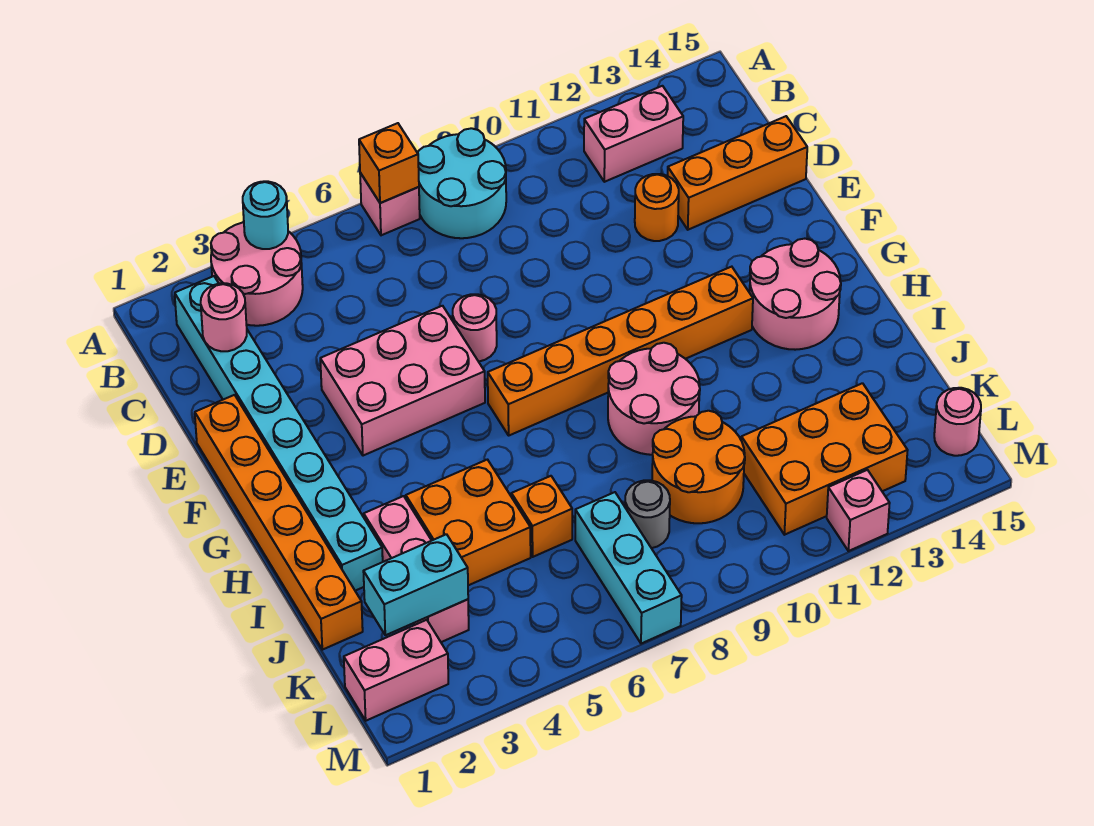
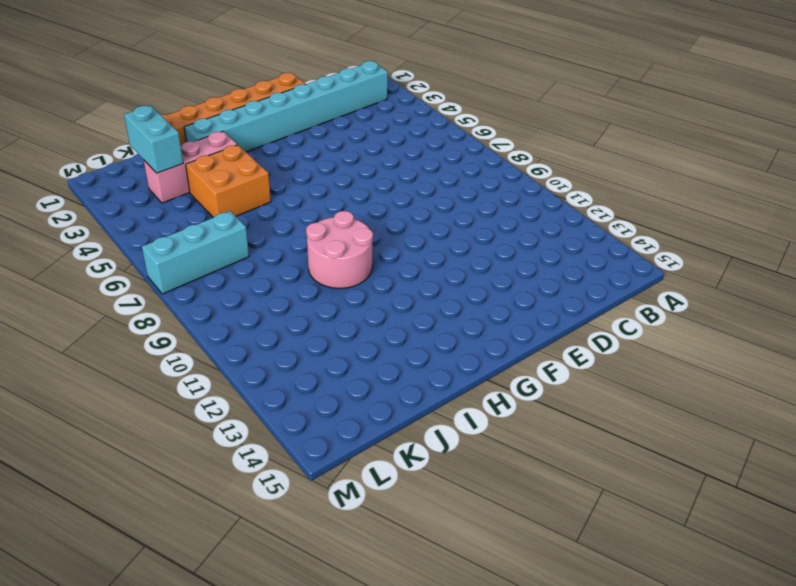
none -> pink 2x2 round brick [211,222,303,326]
none -> pink 1x1 brick [360,173,420,235]
none -> cyan 2x2 round brick [418,128,506,238]

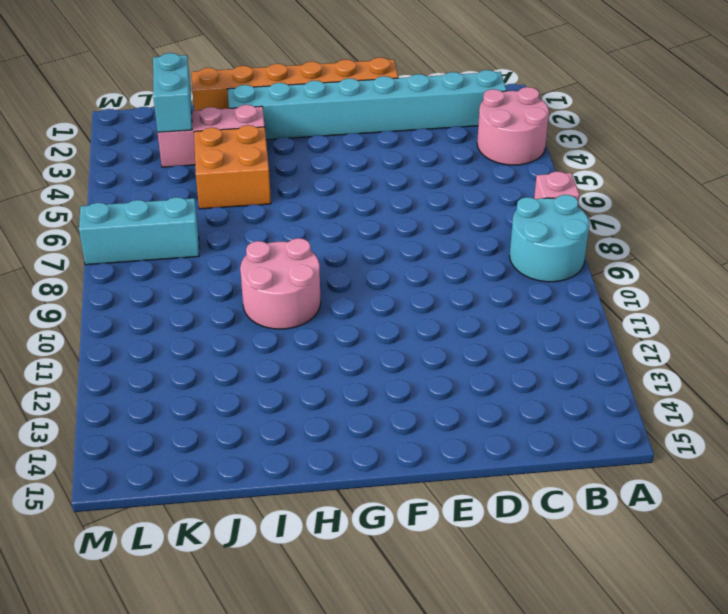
none -> pink 1x2 brick [584,86,683,182]
none -> orange 1x1 round brick [635,174,679,241]
none -> orange 1x3 brick [668,116,807,230]

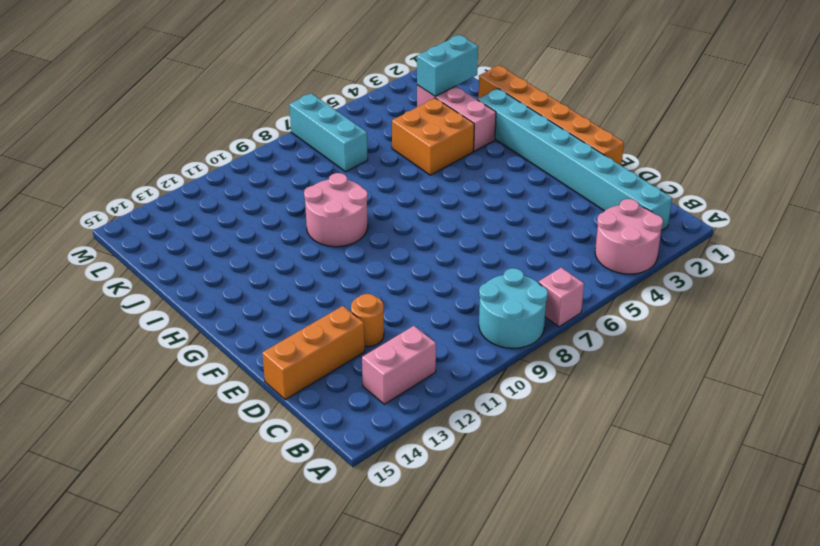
none -> pink 2x3 brick [320,306,485,456]
none -> pink 1x1 round brick [453,294,497,362]
none -> orange 1x6 brick [488,267,753,435]

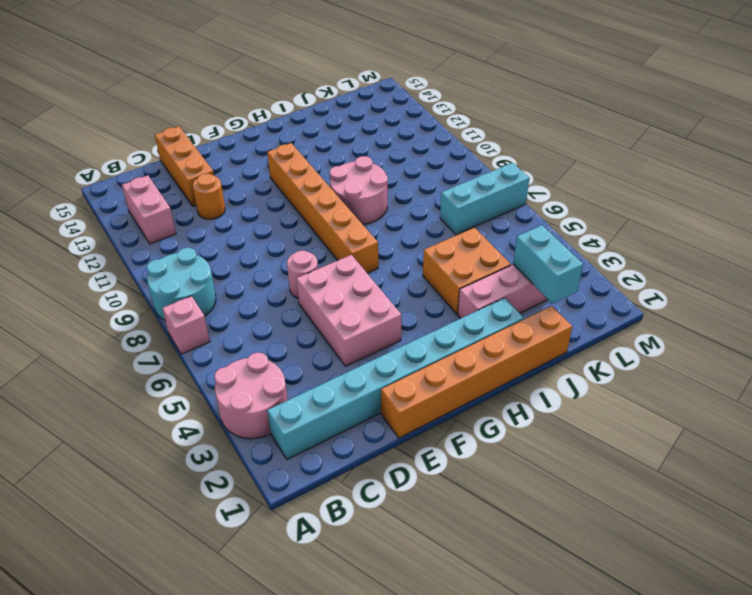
none -> pink 2x2 round brick [750,239,841,350]
none -> orange 1x1 brick [511,476,572,557]
none -> orange 2x2 round brick [652,411,745,523]

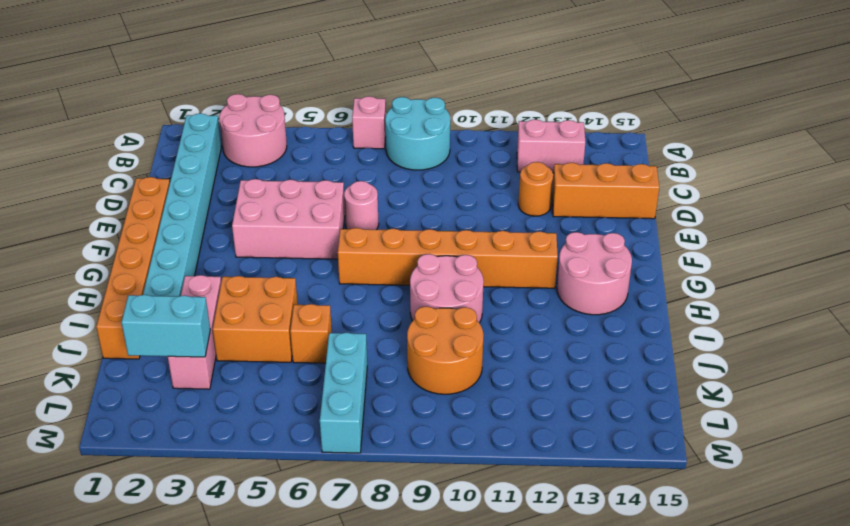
none -> grey 1x1 round brick [625,480,670,548]
none -> orange 2x3 brick [741,383,908,535]
none -> pink 1x2 brick [344,620,448,721]

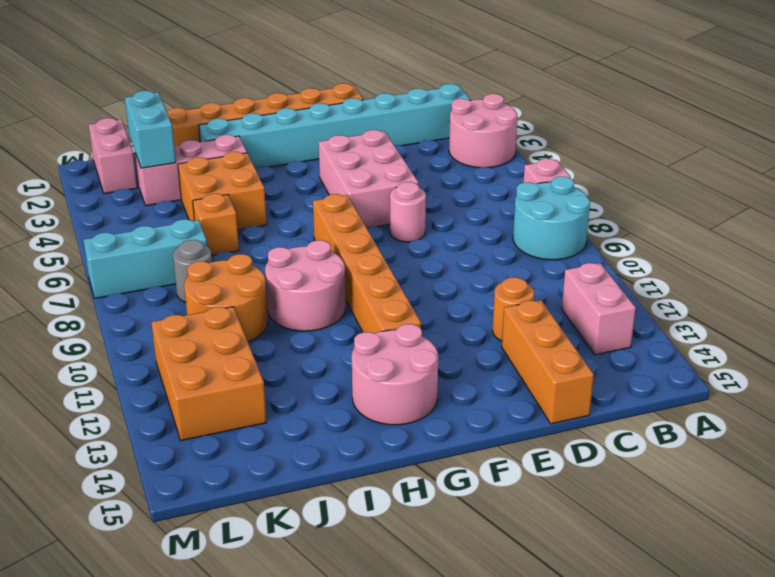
none -> pink 1x1 round brick [934,388,981,456]
none -> pink 1x1 brick [827,470,890,551]
none -> cyan 1x1 round brick [243,181,288,249]

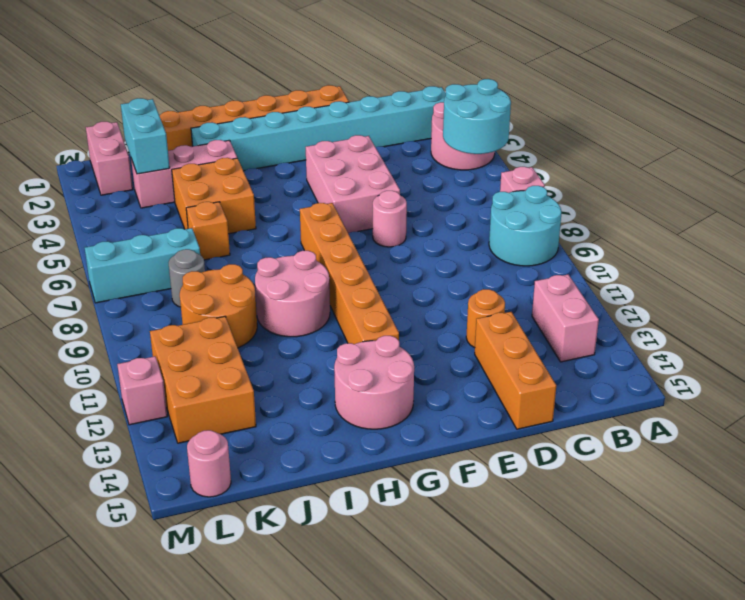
cyan 2x2 round brick [443,79,511,154] -> cyan 1x1 round brick [243,181,288,249]
none -> orange 1x1 brick [359,123,419,203]
none -> pink 1x1 round brick [201,283,247,351]

